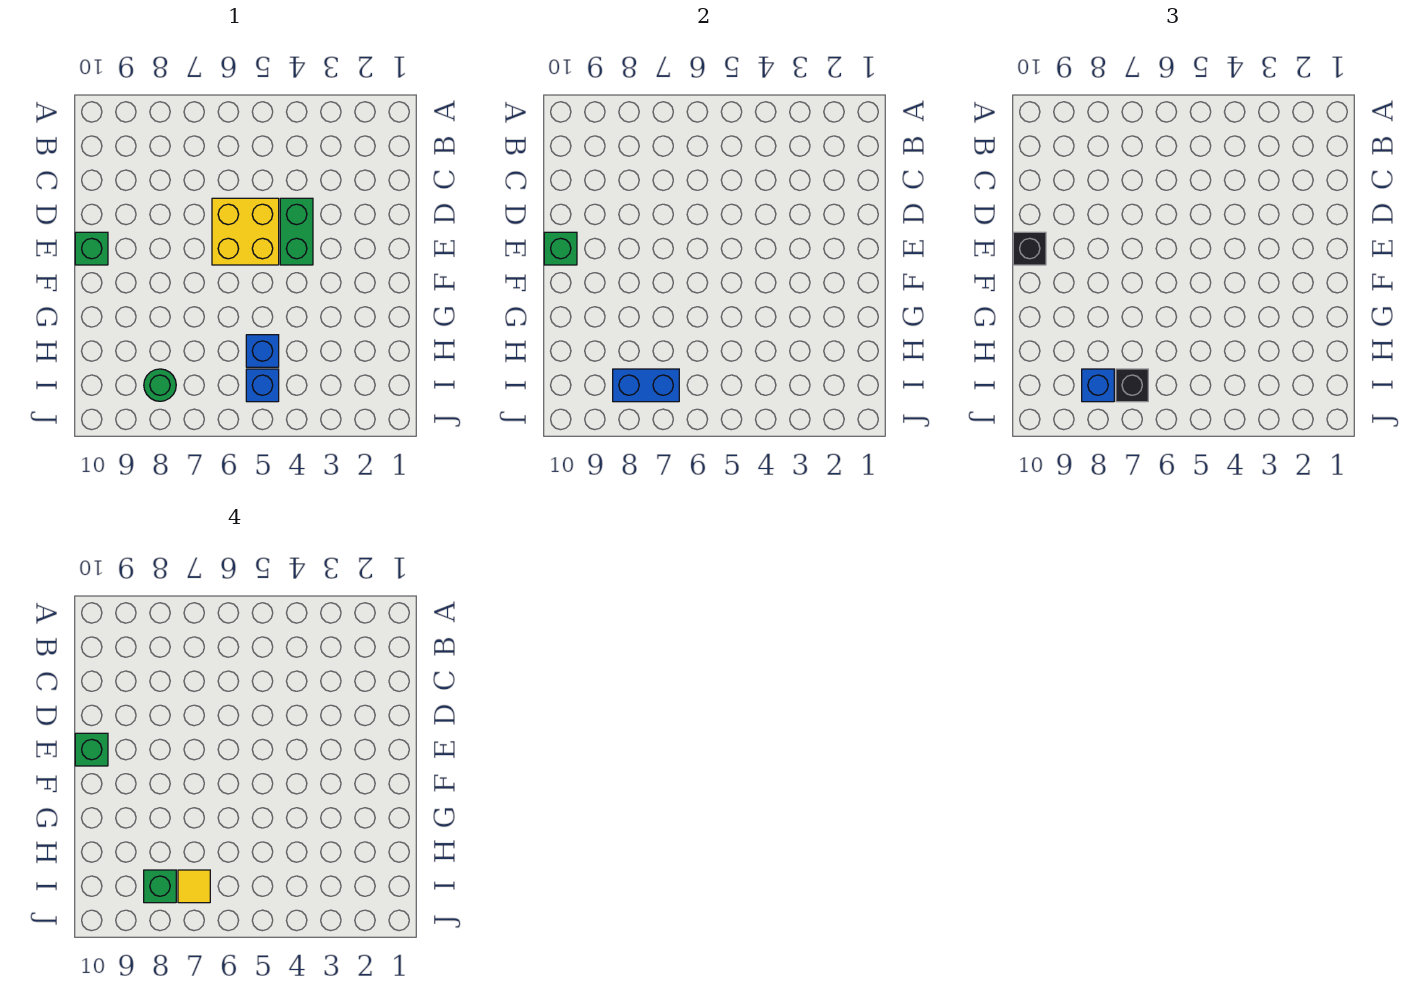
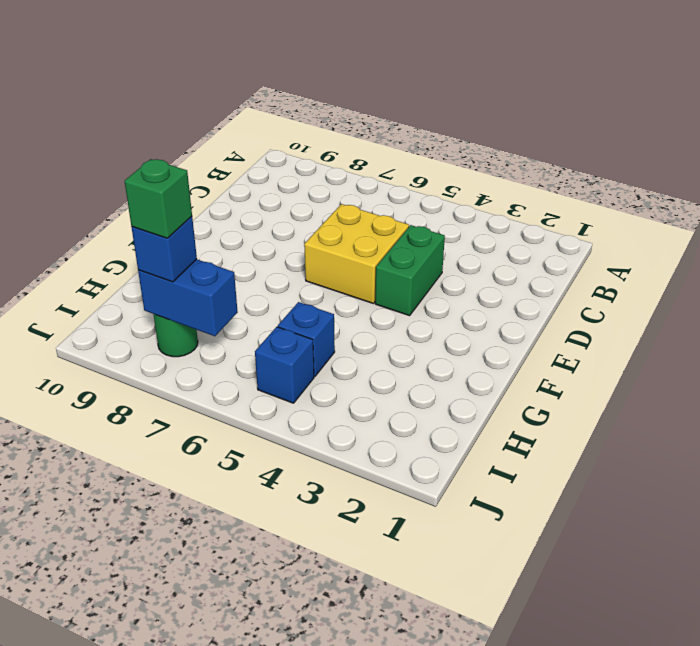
none -> green 1x1 brick [75,232,108,265]
none -> green 1x1 brick [544,232,577,265]
none -> black 1x1 brick [1013,232,1046,265]

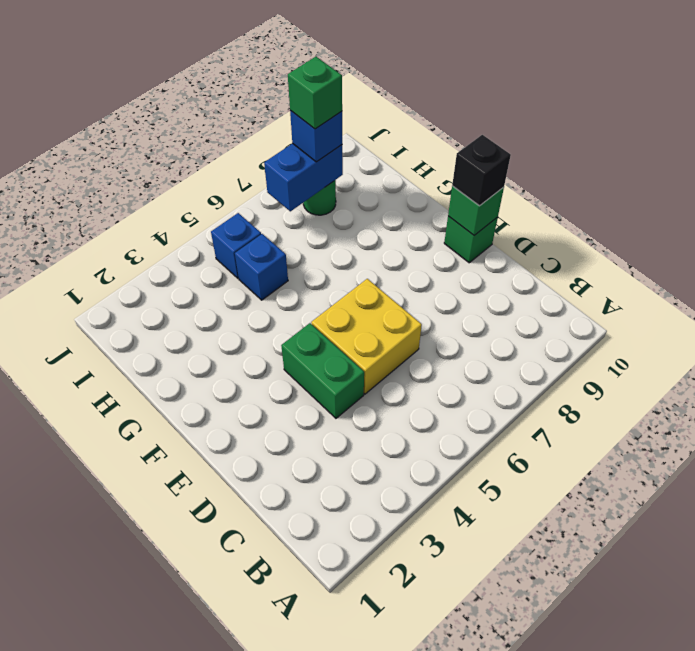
none -> black 1x1 brick [1116,369,1148,402]
none -> green 1x1 brick [75,733,108,766]
none -> yellow 1x1 tile [178,870,210,903]

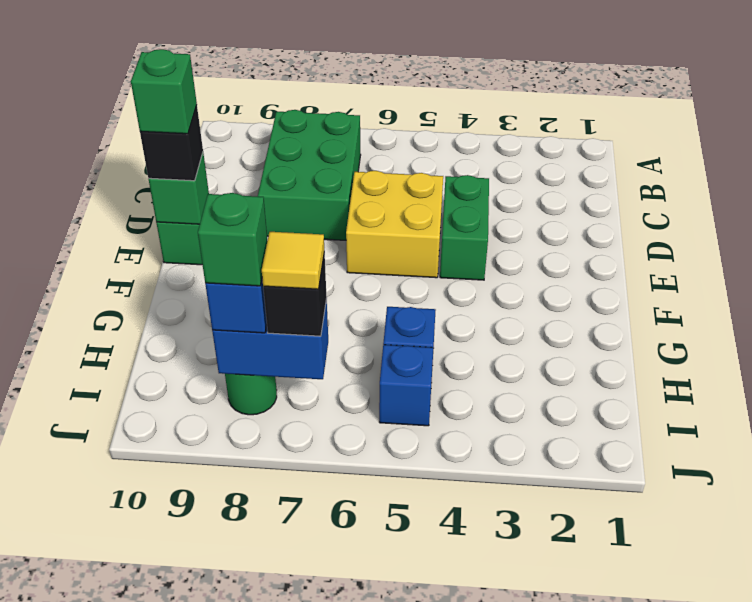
green 2x3 brick [258,110,361,240] -> none

